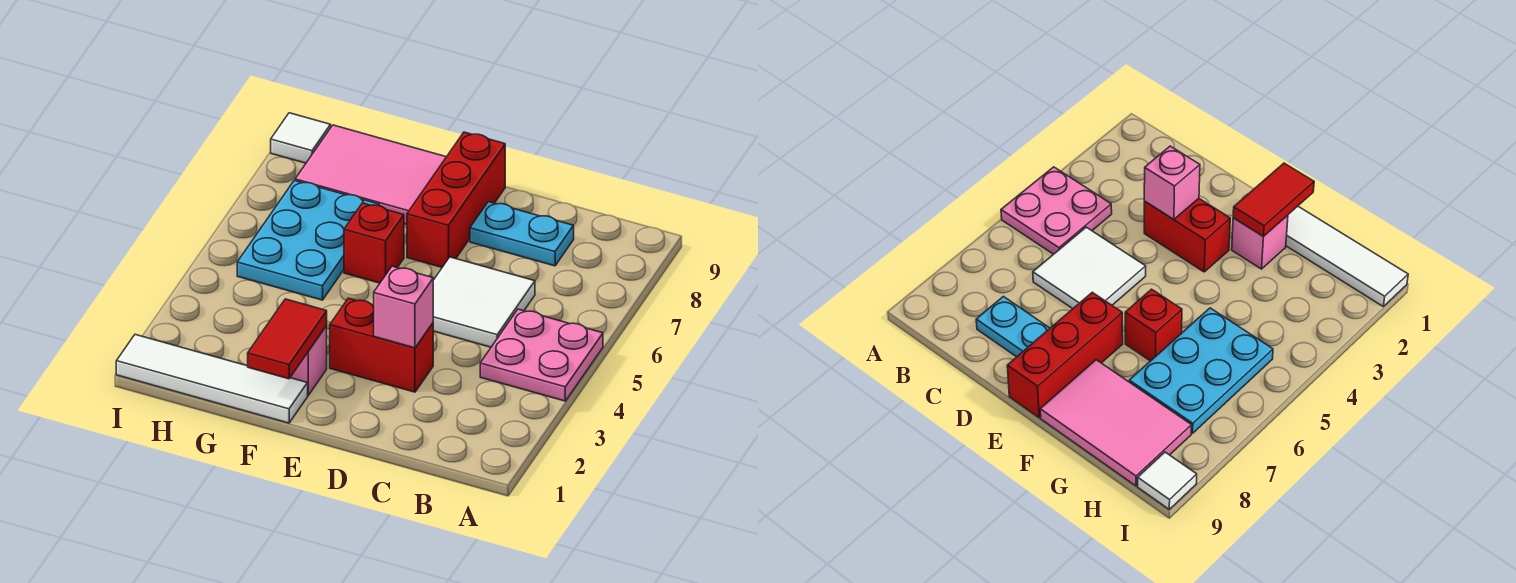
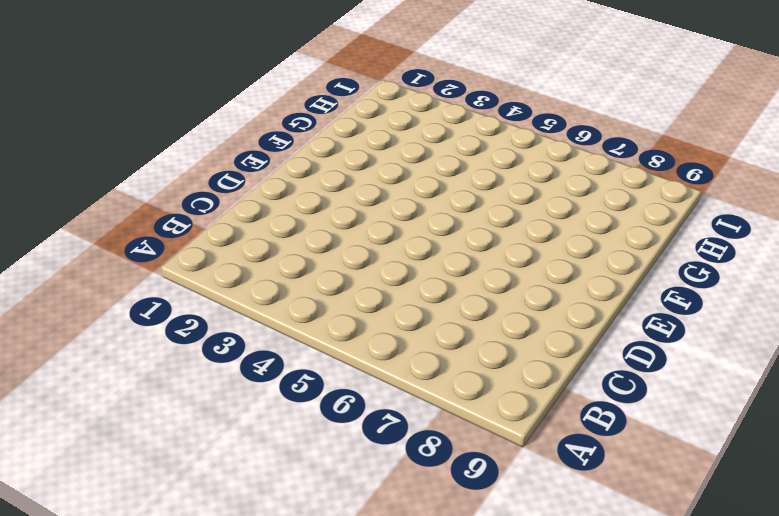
none -> pink 2x2 plate [480,309,603,401]
none -> white 2x2 tile [433,257,535,347]
none -> cyan 1x2 plate [470,202,574,266]

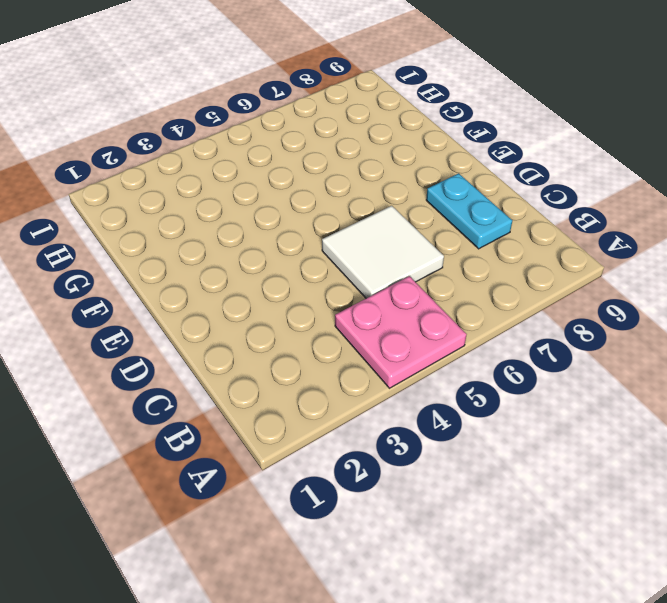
none -> red 1x2 brick [330,298,433,392]
none -> red 1x3 brick [407,132,505,267]
none -> white 1x4 tile [116,335,308,423]

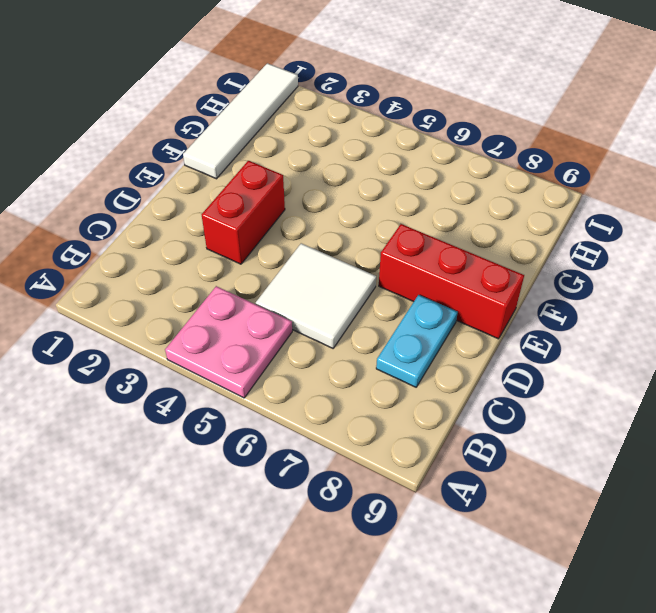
none -> pink 1x1 brick [290,326,327,395]
none -> red 1x1 brick [344,203,404,283]
none -> pink 2x3 tile [295,125,446,224]

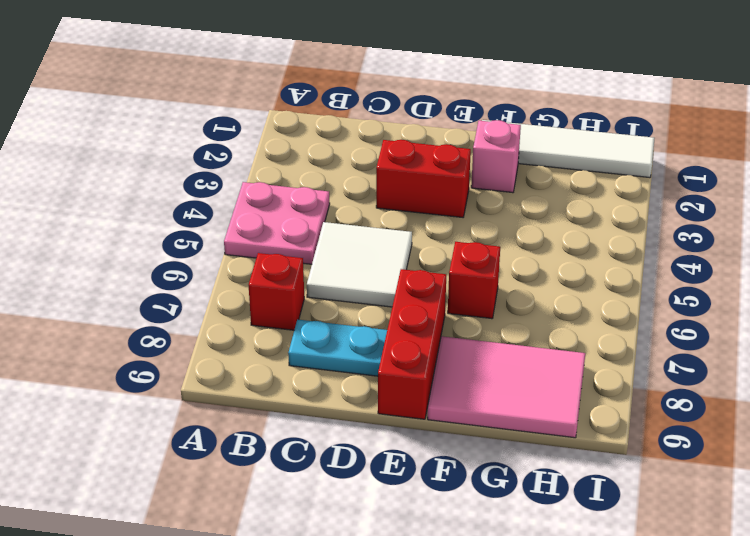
red 1x1 brick [249,253,304,330] -> none
none -> cyan 2x3 plate [237,180,379,300]
none -> white 1x1 tile [271,113,331,163]
none -> pink 1x1 brick [374,266,433,348]

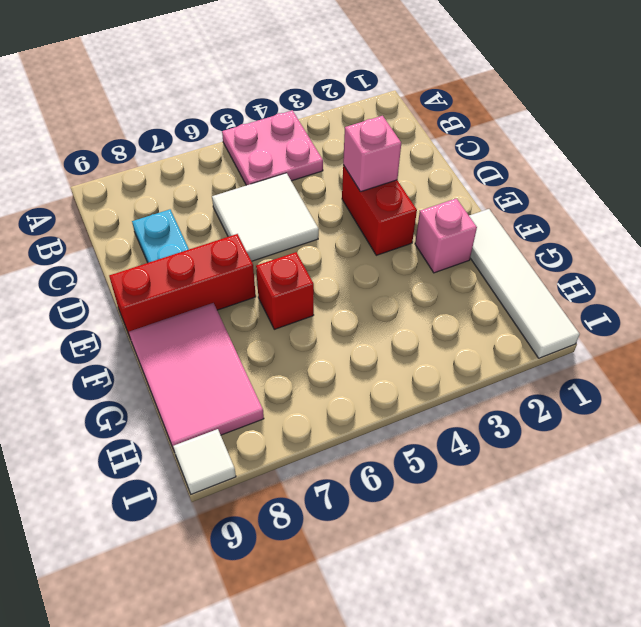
none -> cyan 2x3 plate [237,180,379,300]
none -> red 1x2 tile [248,299,327,379]

